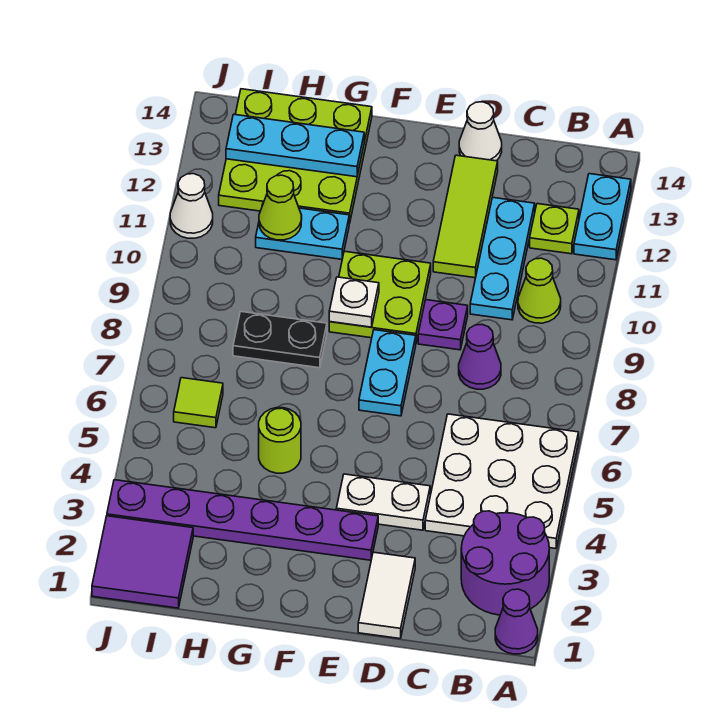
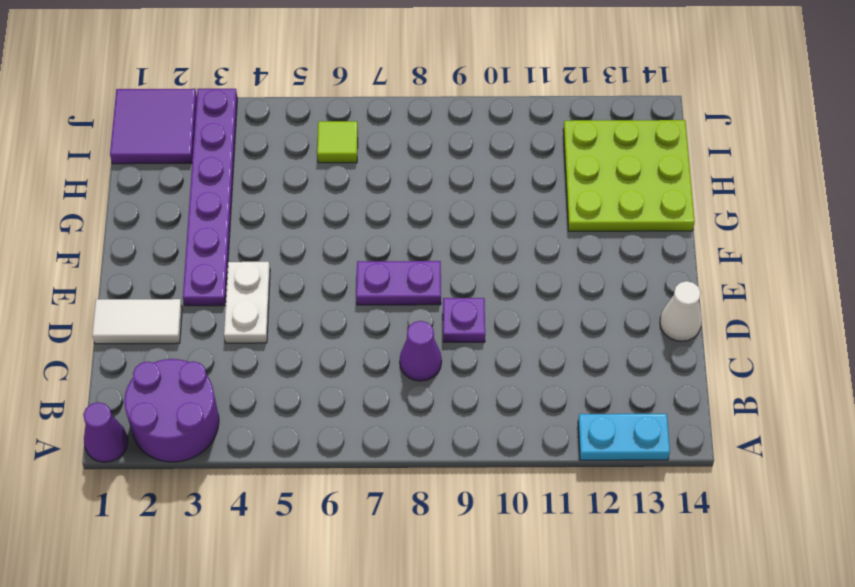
purple 1x2 plate [356,261,441,305] -> cyan 1x2 plate [359,330,416,416]
none -> white 3x3 plate [425,414,579,549]
none -> lime 1x1 cone [518,258,561,323]
none -> lime 1x1 plate [530,204,579,254]

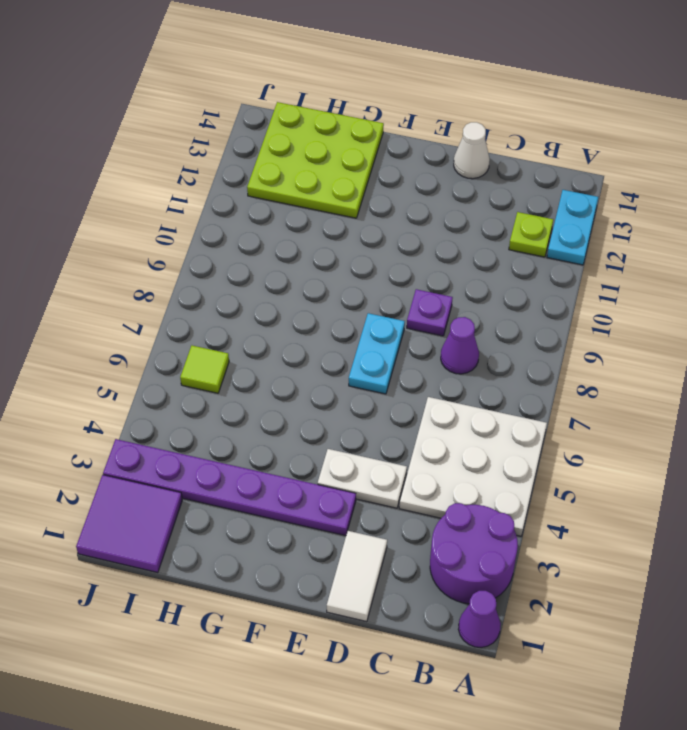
none -> lime 1x1 cone [518,258,561,323]
none -> cyan 1x3 plate [470,197,535,320]
none -> lime 1x3 tile [433,155,498,278]

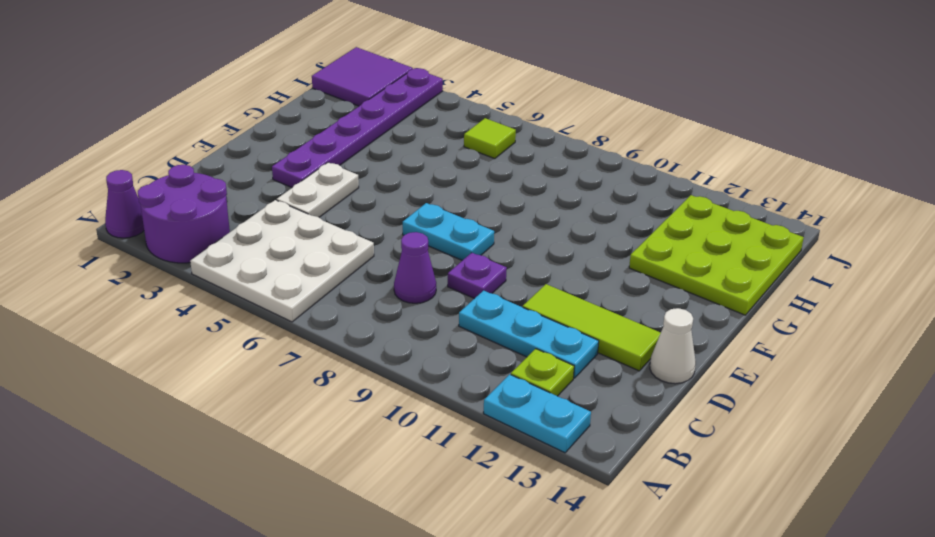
none -> lime 1x1 cone [518,258,561,323]
none -> white 1x2 tile [358,552,415,639]
none -> lime 2x2 plate [329,251,431,342]

